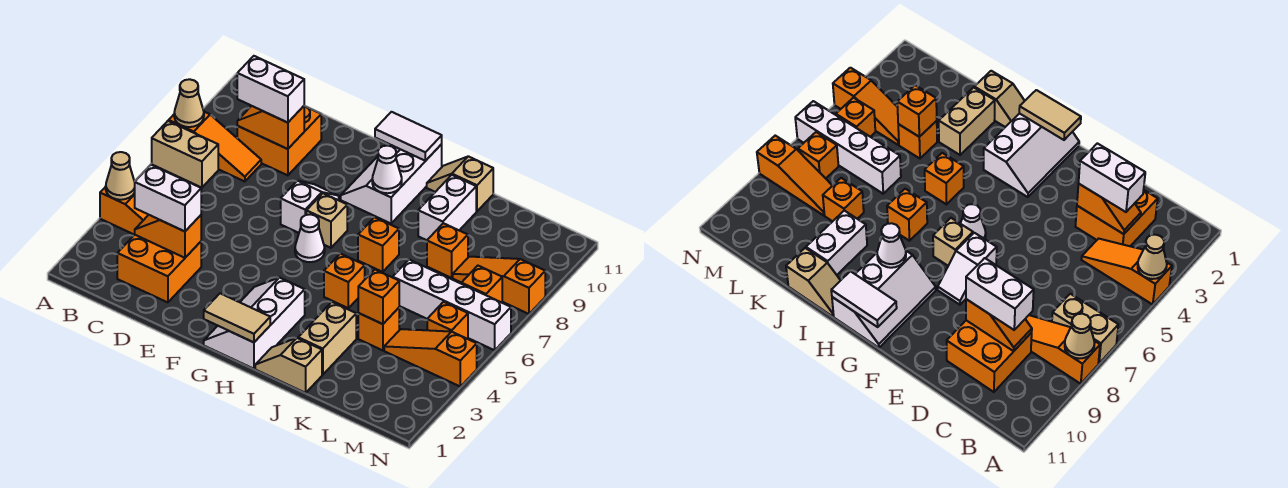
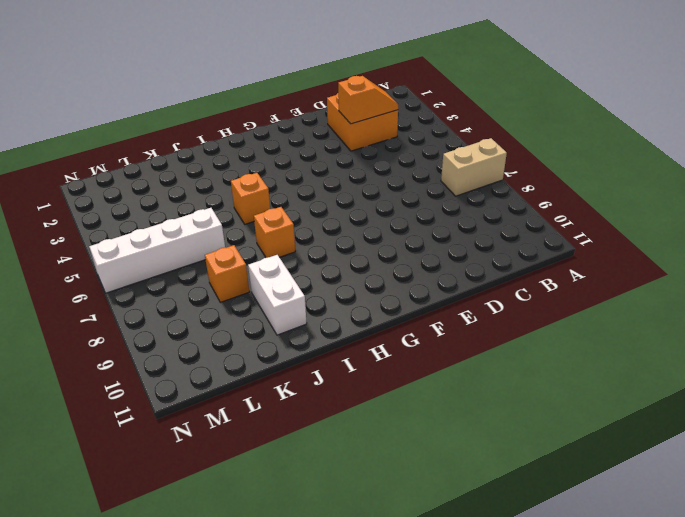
none -> orange 1x3 slope [100,187,148,235]
none -> orange 1x3 slope [169,112,261,181]
none -> orange 2x2 brick [237,106,321,175]
none -> white 1x2 slope [281,181,339,233]

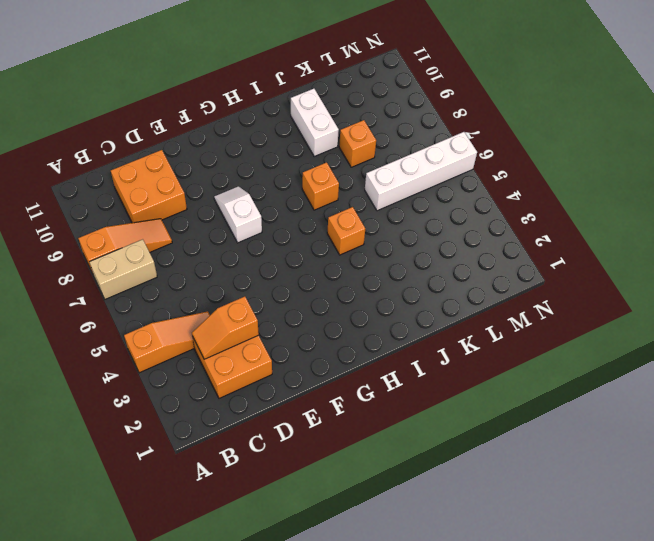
none -> white 2x3 slope [204,278,305,369]
none -> white 1x1 cone [295,214,325,262]
none -> tan 1x1 brick [306,193,347,248]
none -> white 2x3 slope [341,144,442,223]

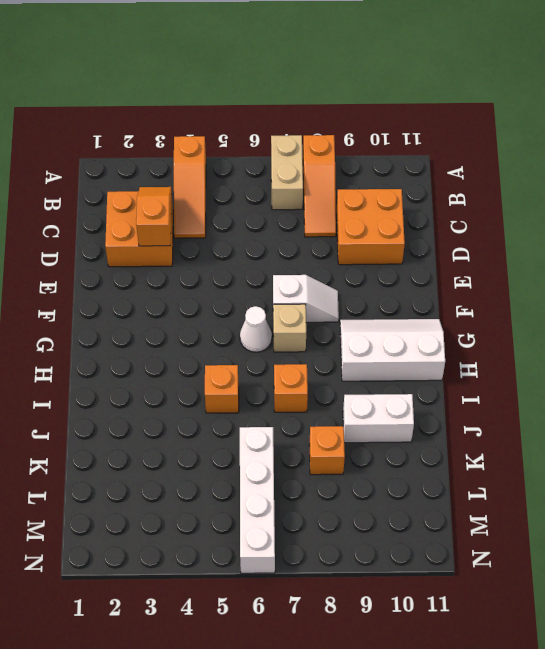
none -> white 2x3 slope [204,278,305,369]
none -> tan 1x2 slope [255,338,322,393]
none -> tan 1x2 slope [427,156,493,211]
none -> tan 1x2 brick [298,302,356,375]

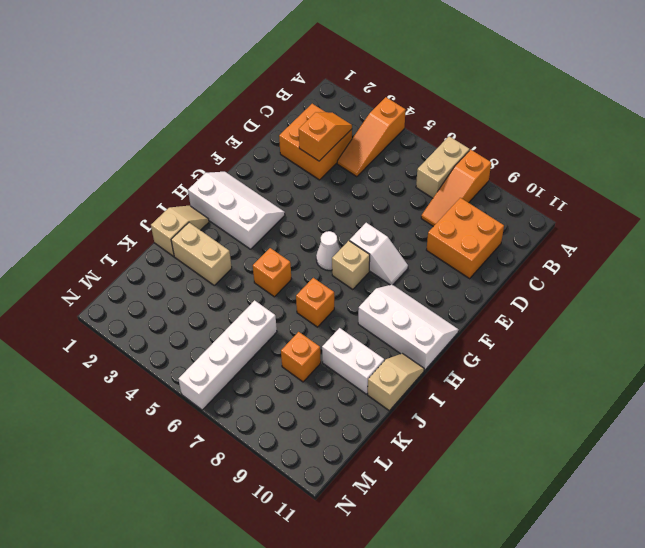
none -> orange 1x1 brick [358,308,399,350]
none -> orange 1x3 slope [384,329,477,386]
none -> orange 1x3 slope [453,257,545,314]
none -> orange 1x1 brick [427,302,468,339]

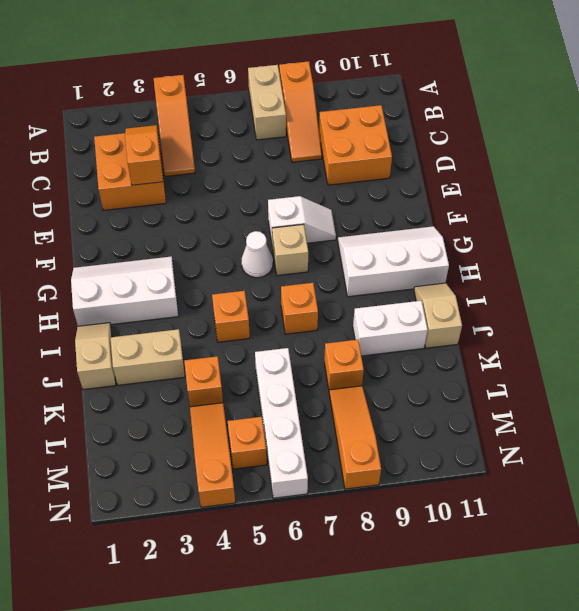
none -> orange 1x1 brick [461,266,502,303]
none -> tan 1x1 cone [106,152,135,200]
none -> tan 1x1 cone [174,79,204,127]
none -> orange 1x2 slope [237,106,304,149]

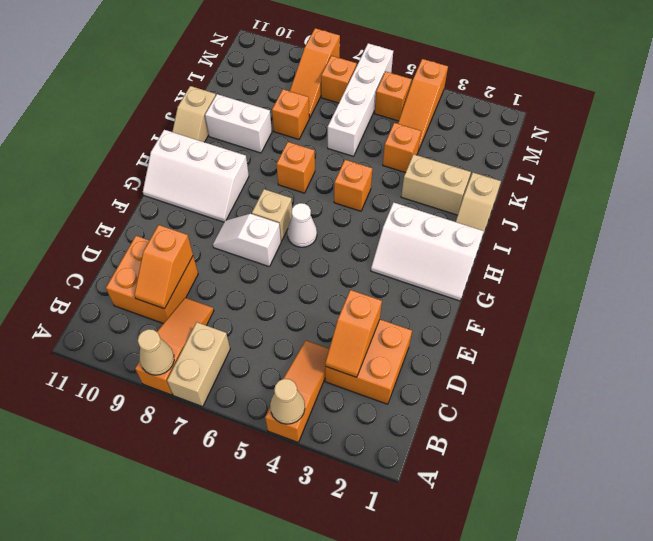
none -> tan 1x2 tile [204,293,270,342]
none -> white 1x2 tile [375,112,442,161]
none -> white 1x1 cone [372,146,402,193]
none -> orange 1x1 brick [358,270,399,324]

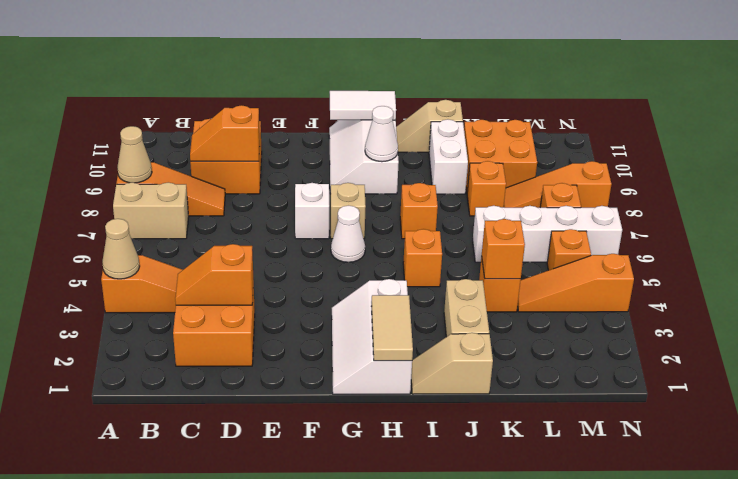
tan 1x2 tile [371,295,413,361] -> tan 1x2 tile turned to [204,293,270,342]
orange 2x2 brick [464,120,537,191] -> none
none -> white 1x2 brick [135,165,201,231]
none -> white 1x2 brick [237,56,304,123]

